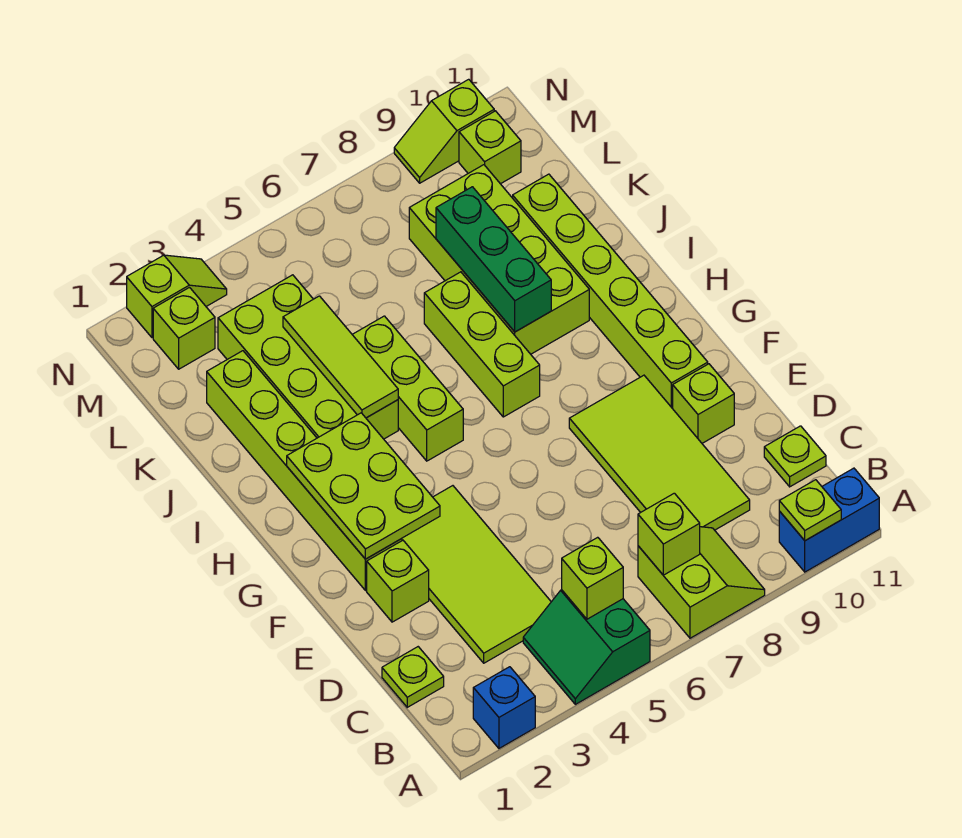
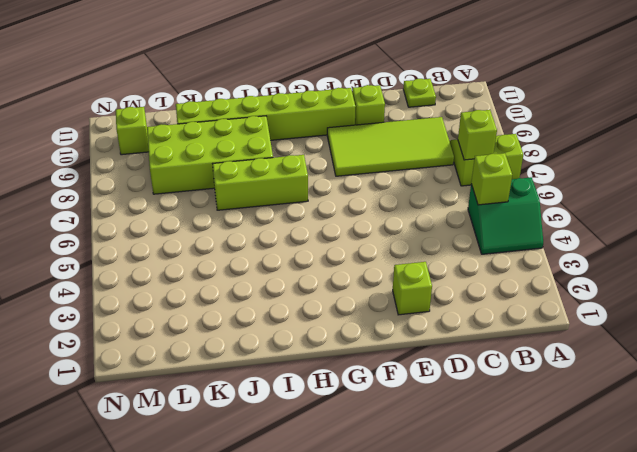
none -> blue 1x1 brick [473,667,535,748]
none -> blue 1x2 brick [779,468,879,572]
none -> lime 1x1 plate [382,647,444,707]

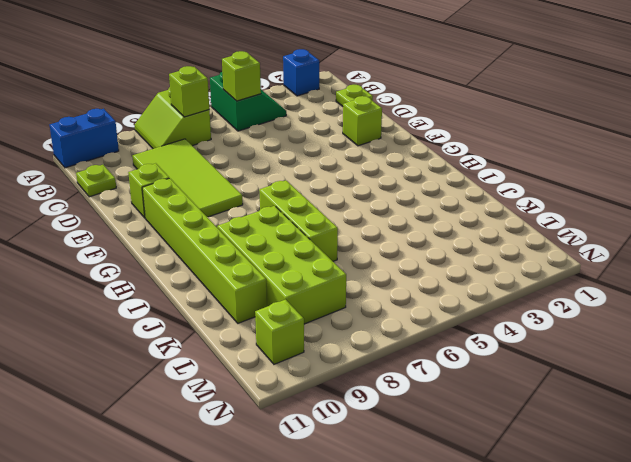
none -> lime 2x4 tile [402,486,551,663]
none -> lime 1x6 brick [207,351,402,591]
none -> lime 1x3 brick [352,316,463,461]

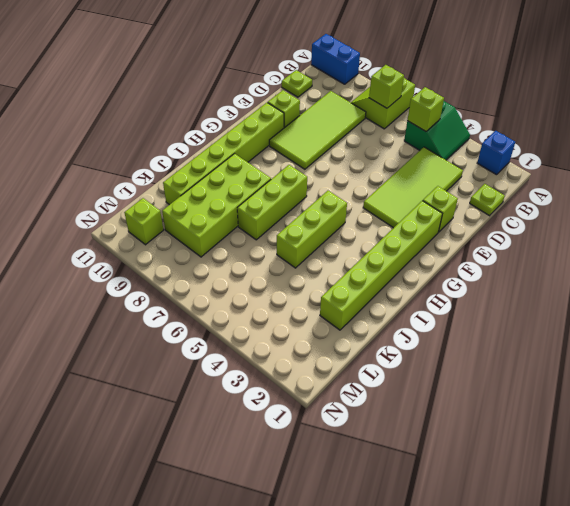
none -> lime 2x4 brick [218,275,398,439]
none -> lime 1x1 brick [153,288,215,369]
none -> lime 1x2 slope [127,255,227,338]

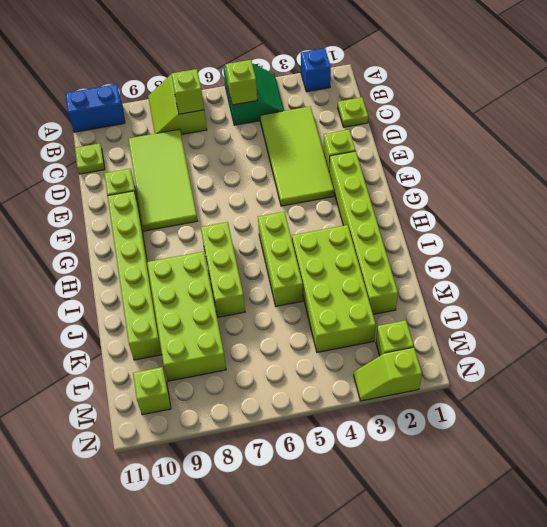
none -> lime 1x2 slope [394,79,494,183]
none -> lime 1x1 plate [779,480,841,541]
none -> lime 2x3 plate [287,413,440,559]

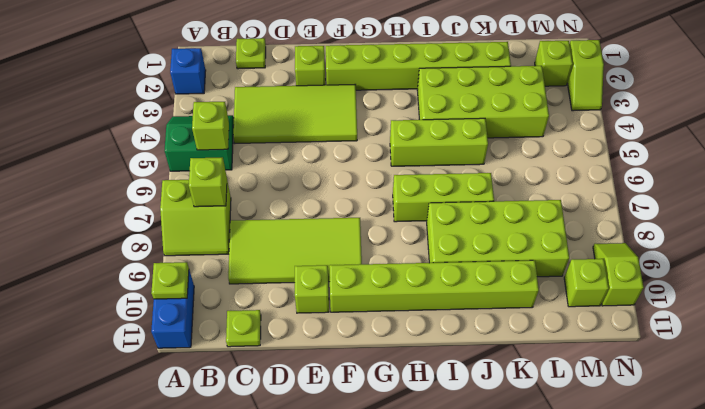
none -> lime 2x3 plate [287,413,440,559]
none -> lime 1x3 tile [283,296,398,418]
none -> green 1x3 brick [436,187,551,332]

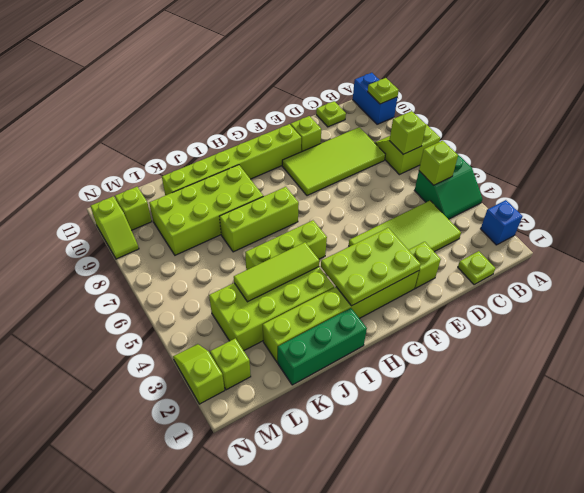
green 1x3 brick [278,308,367,385] -> green 1x3 brick moved to [436,187,551,332]

